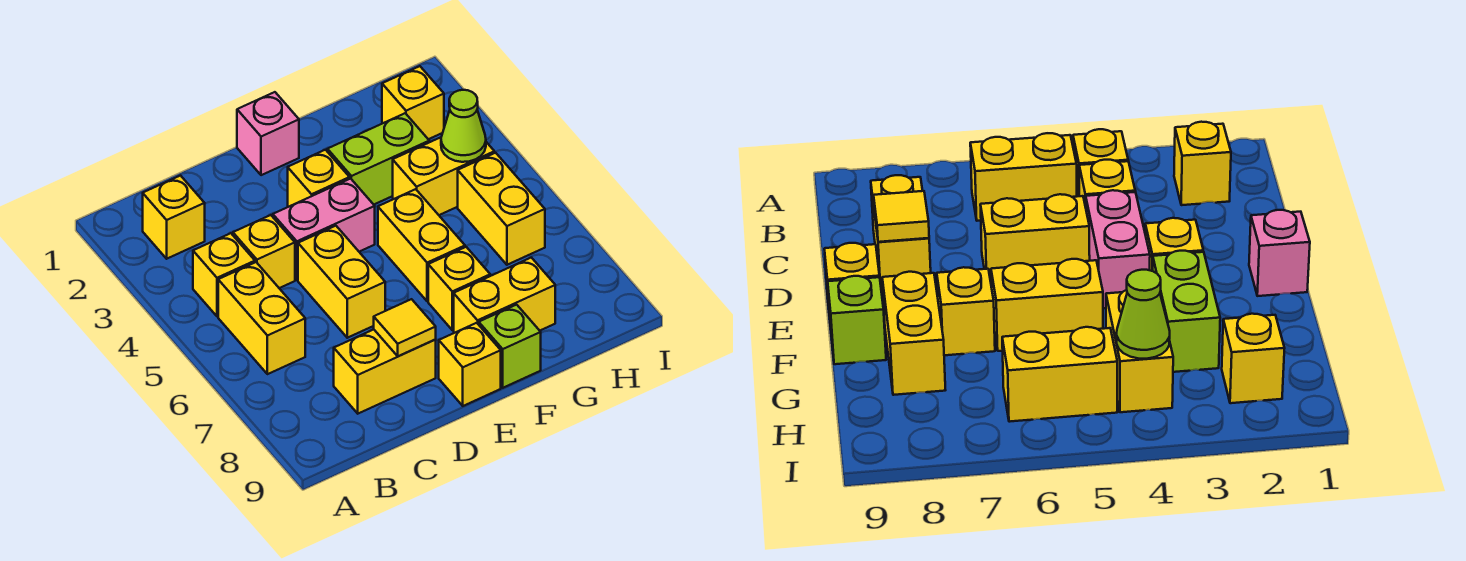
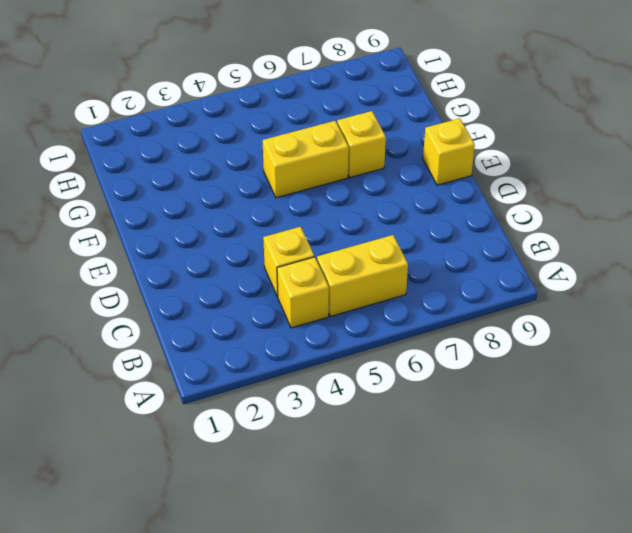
none -> yellow 1x1 brick [143,176,205,259]
none -> yellow 1x2 brick [334,330,436,414]
none -> pink 1x2 brick [273,179,375,280]

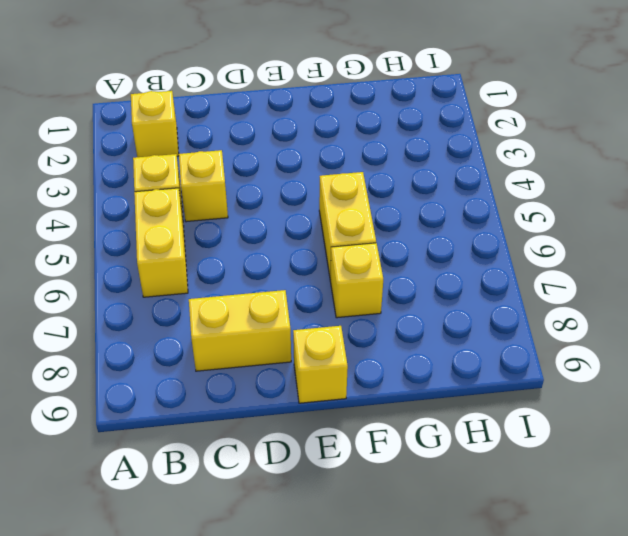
none -> pink 1x2 brick [273,179,375,280]
none -> yellow 1x2 brick [298,226,385,338]
none -> pink 1x1 brick [237,92,299,175]

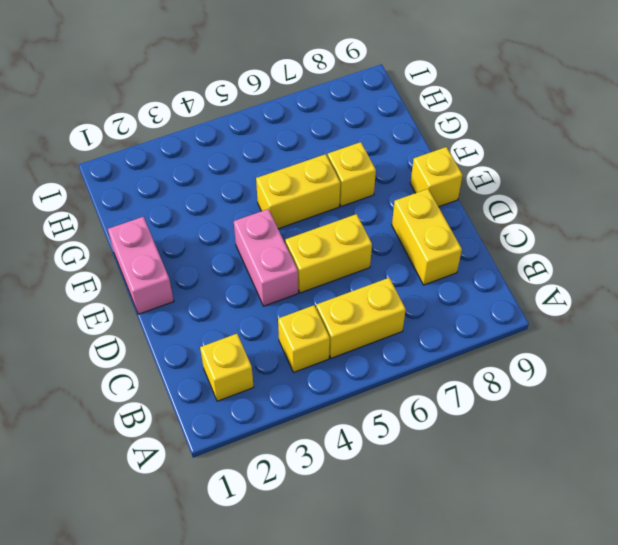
pink 1x2 brick [108,217,174,314] -> pink 1x1 brick [237,92,299,175]
none -> yellow 1x1 brick [233,215,295,288]
none -> yellow 1x1 brick [288,150,350,207]
none -> lime 1x2 brick [327,113,429,204]

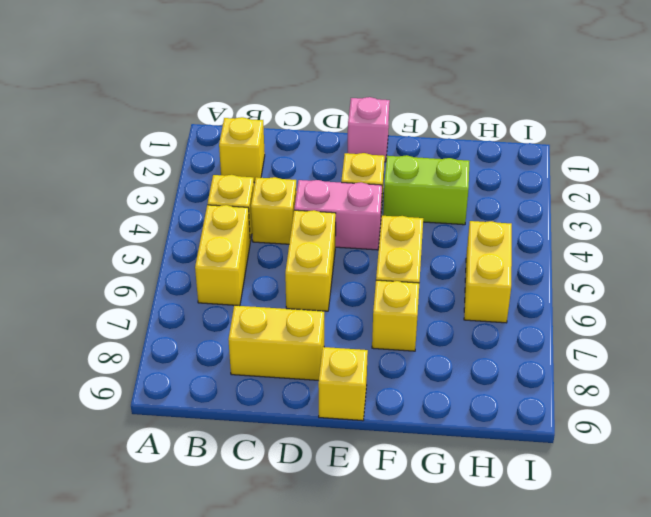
none -> yellow 1x2 brick [454,258,555,333]
none -> lime 1x1 brick [479,305,541,388]
none -> yellow 1x2 brick [393,137,494,215]

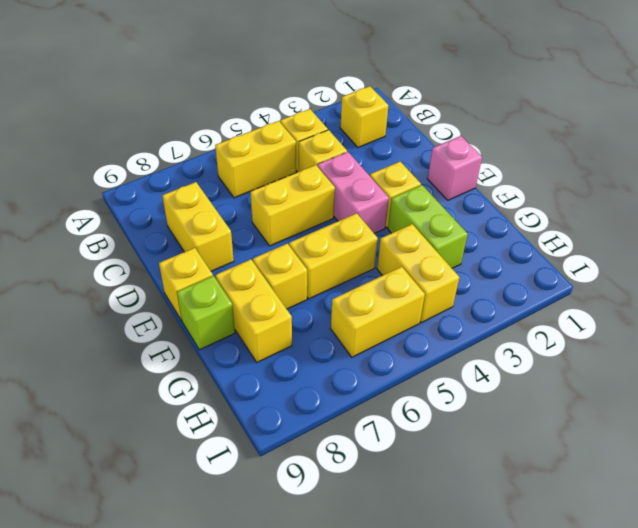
none -> yellow 1x1 brick [382,66,444,139]
none -> yellow 1x1 tile [374,299,436,356]
none -> lime 1x1 cone [441,90,486,162]

